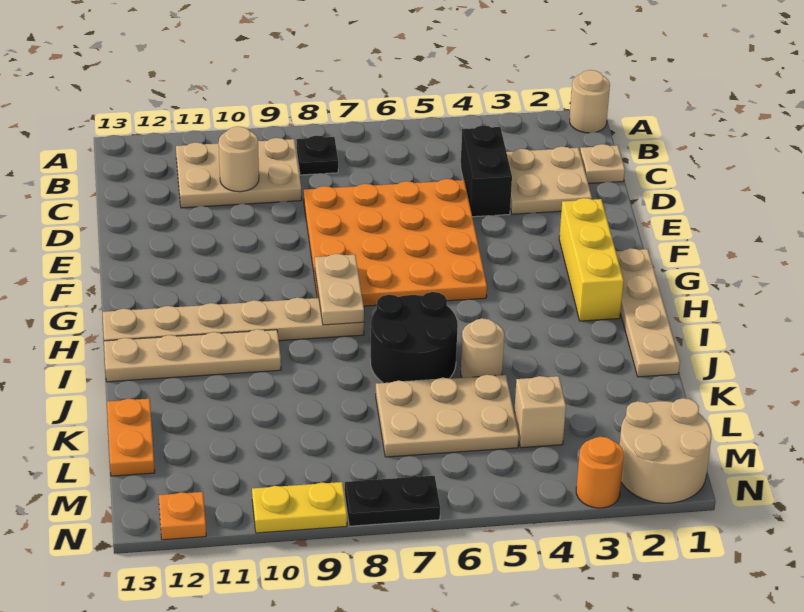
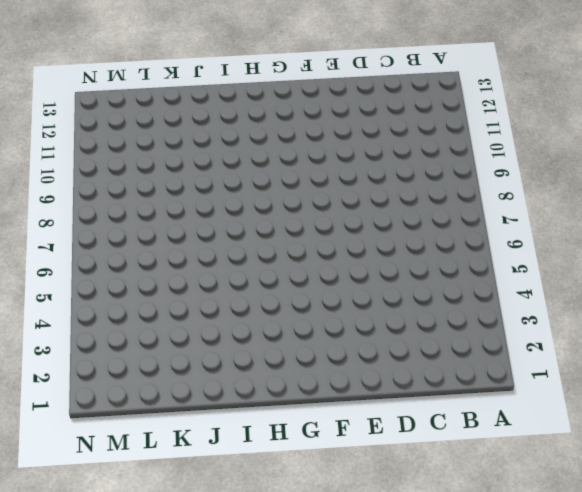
none -> tan 1x1 round brick [570,70,610,133]
none -> black 1x1 plate [296,136,338,175]
none -> tan 2x3 plate [176,138,302,208]

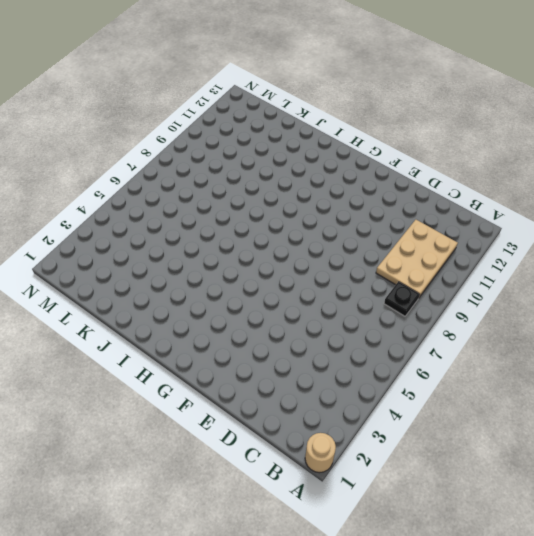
none -> tan 1x1 plate [580,144,625,184]
none -> tan 2x2 plate [506,146,592,214]
none -> black 1x2 brick [460,125,512,217]

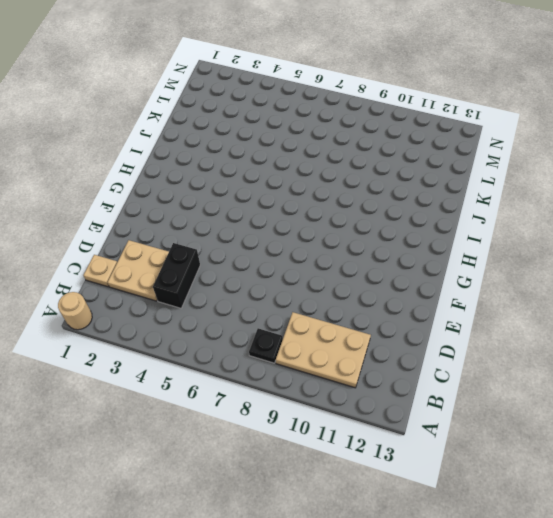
none -> orange 4x4 plate [304,179,487,306]
none -> yellow 1x3 brick [559,198,624,321]
none -> tan 1x4 plate [616,248,680,377]

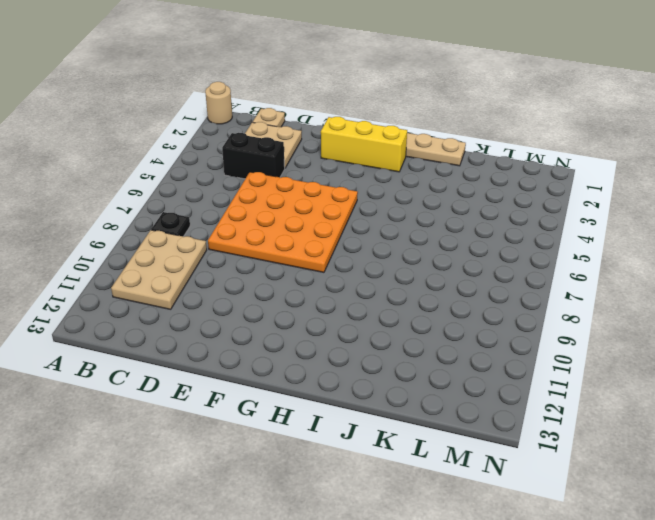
none -> tan 1x6 plate [103,298,364,341]
none -> black 2x2 round brick [370,292,458,383]
none -> tan 1x4 plate [104,329,281,382]

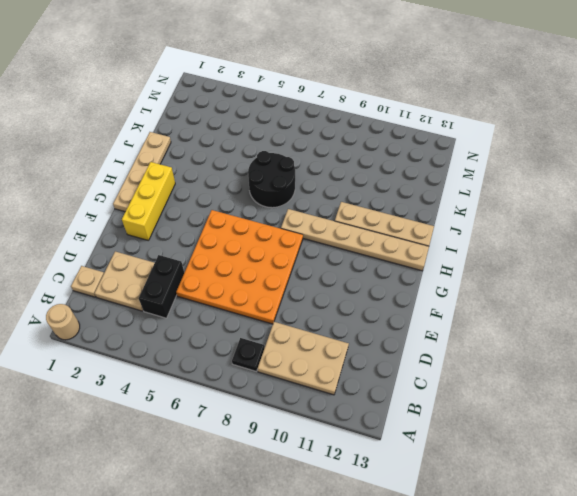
none -> tan 1x1 round brick [461,318,504,378]
none -> tan 2x3 plate [376,375,519,457]
none -> orange 1x2 plate [107,399,155,476]

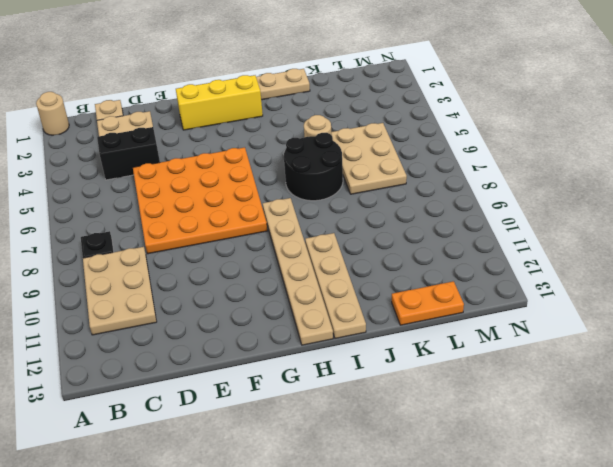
none -> tan 1x1 brick [514,376,566,448]
none -> tan 2x2 round brick [619,398,711,503]
none -> orange 1x1 round brick [576,437,624,508]

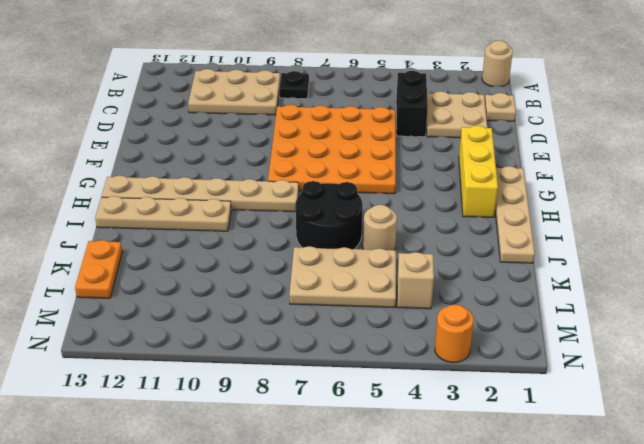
none -> tan 2x2 round brick [619,398,711,503]
none -> black 1x2 plate [345,476,440,526]
none -> yellow 1x2 plate [252,482,347,533]

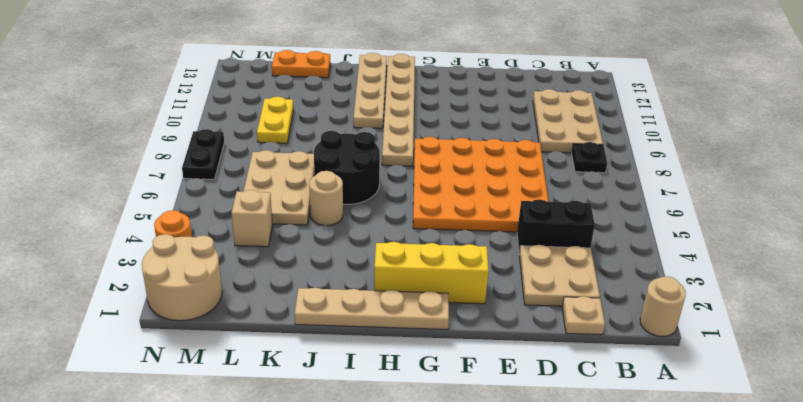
yellow 1x2 plate [257,97,294,143] -> yellow 1x2 plate moved to [252,482,347,533]
none -> orange 1x1 plate [159,492,206,540]
none -> tan 1x1 round brick [219,126,259,192]
none -> tan 1x2 plate [315,254,364,325]

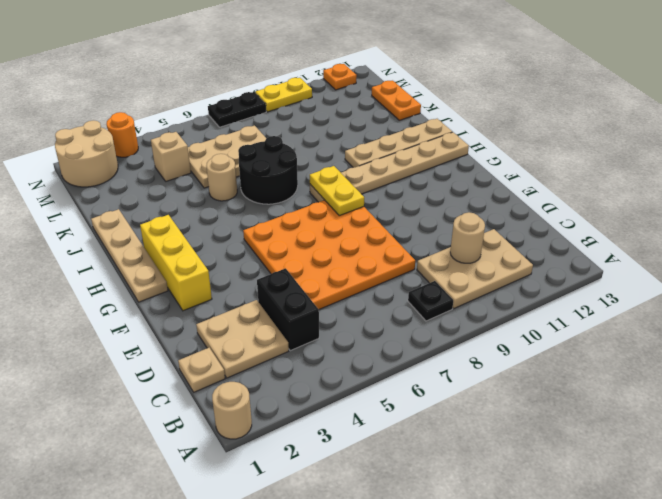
yellow 1x2 plate [310,166,364,216] -> tan 1x2 plate [315,254,364,325]

